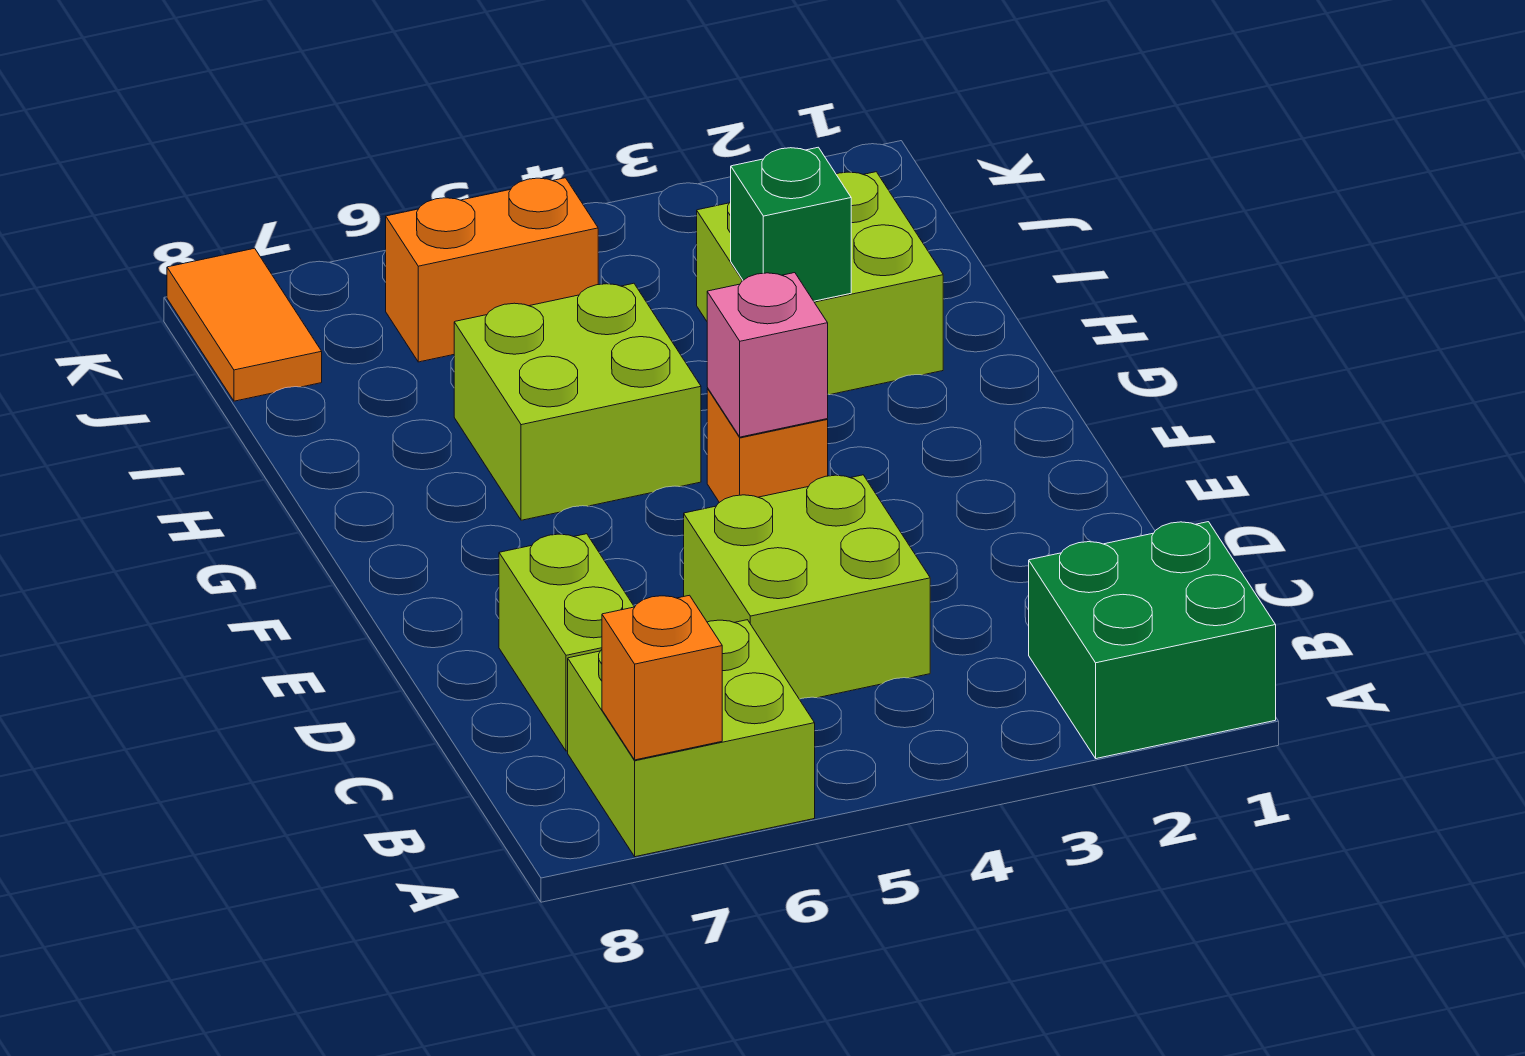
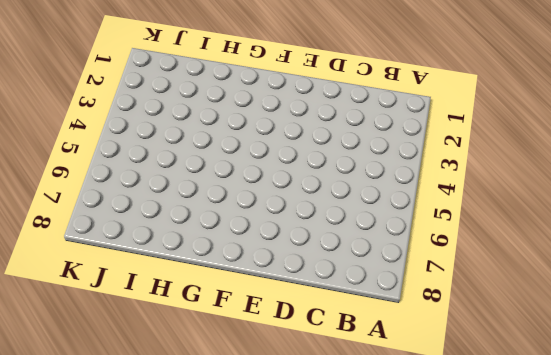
none -> green 2x2 brick [1029,522,1276,759]
none -> lime 2x2 brick [568,620,815,857]
none -> lime 2x2 brick [684,475,930,699]

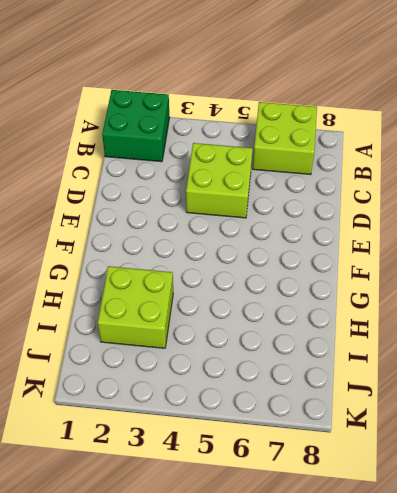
none -> lime 1x2 brick [499,534,634,751]
none -> orange 1x1 brick [707,388,828,503]
none -> lime 2x2 brick [454,283,701,520]

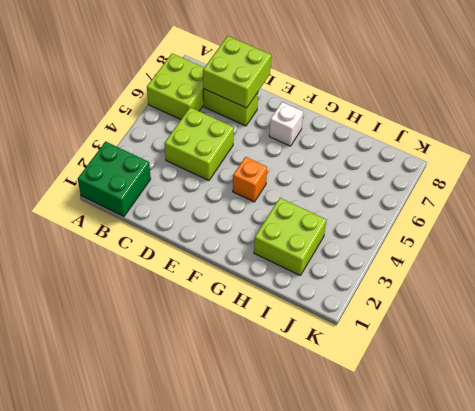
lime 2x2 brick [203,36,271,108] -> lime 2x2 brick moved to [454,283,701,520]
white 1x1 brick [269,102,303,146] -> none
none -> orange 1x2 brick [386,178,598,362]
none -> orange 1x2 tile [167,248,322,401]
none -> orange 1x1 brick [602,595,722,760]

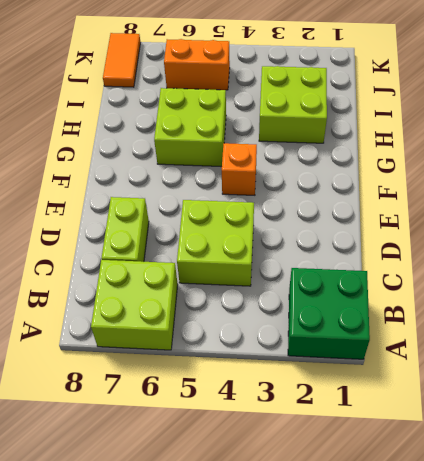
none -> orange 1x1 brick [602,595,722,760]
none -> pink 1x1 brick [707,273,828,437]
none -> green 1x1 brick [731,147,851,301]

